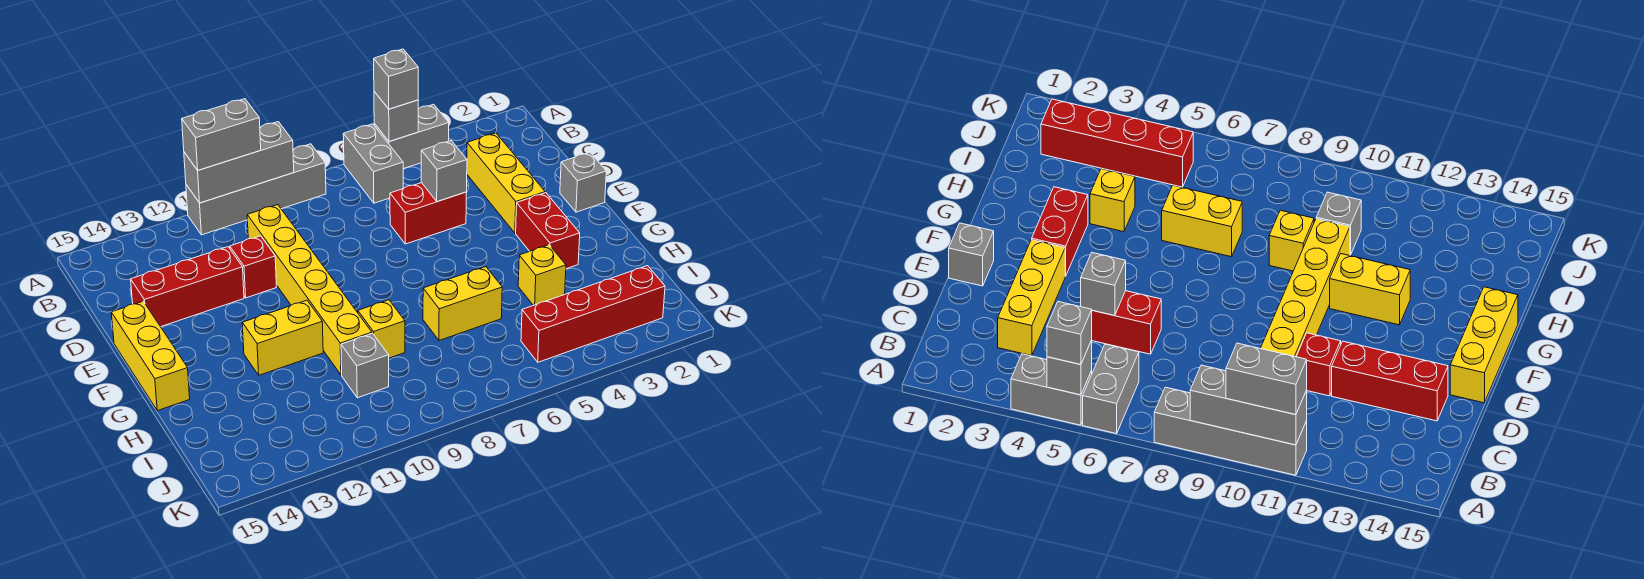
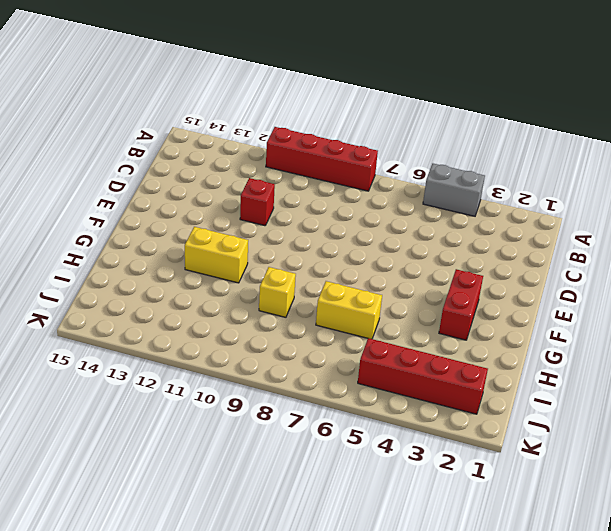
red 1x4 brick [266,127,378,191] -> grey 1x4 brick [186,144,326,235]
none -> grey 1x2 brick [343,124,403,203]
none -> yellow 1x3 brick [467,133,545,233]
none -> yellow 1x6 brick [247,205,372,375]

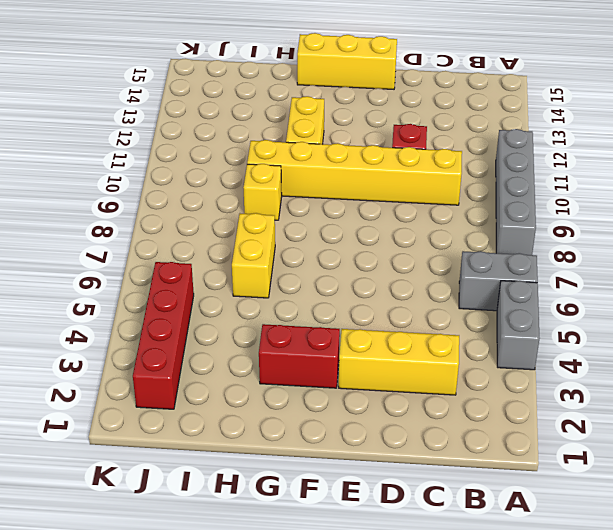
none -> red 1x2 brick [390,183,467,244]
none -> red 1x3 brick [131,247,244,327]
none -> grey 1x1 brick [560,152,606,212]

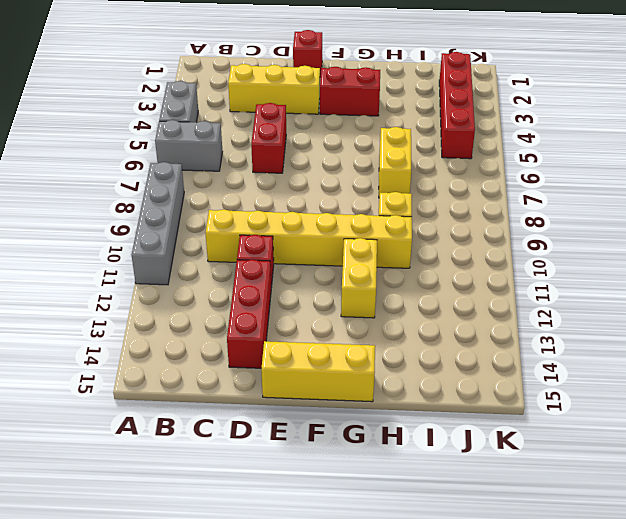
red 1x1 brick [293,30,322,77] -> grey 1x1 brick [560,152,606,212]
none -> yellow 1x1 brick [518,245,566,305]
none -> grey 1x1 brick [341,333,389,398]
none -> grey 1x1 brick [374,92,418,142]

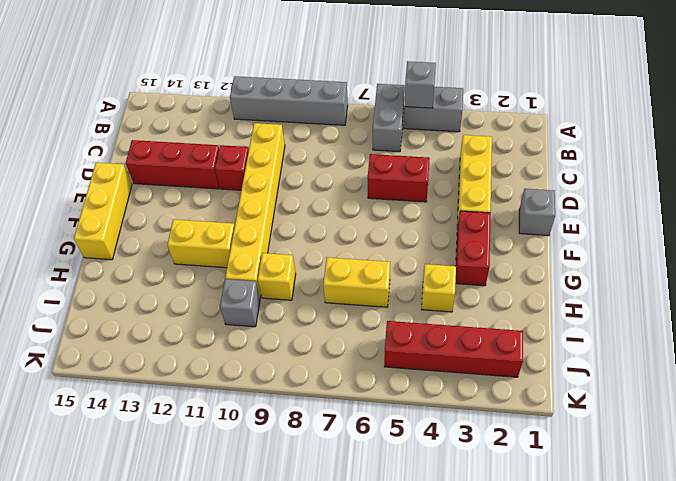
none -> grey 1x3 brick [184,122,294,203]
none -> grey 1x1 brick [421,141,467,202]
none -> grey 1x1 brick [374,49,418,109]

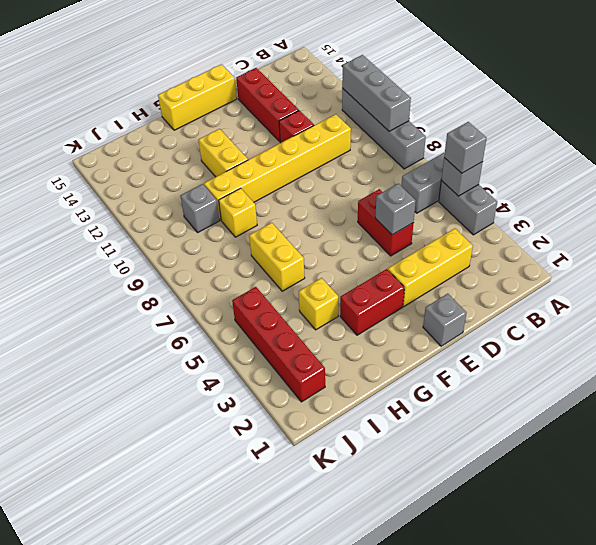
none -> grey 1x2 brick [182,99,261,170]

